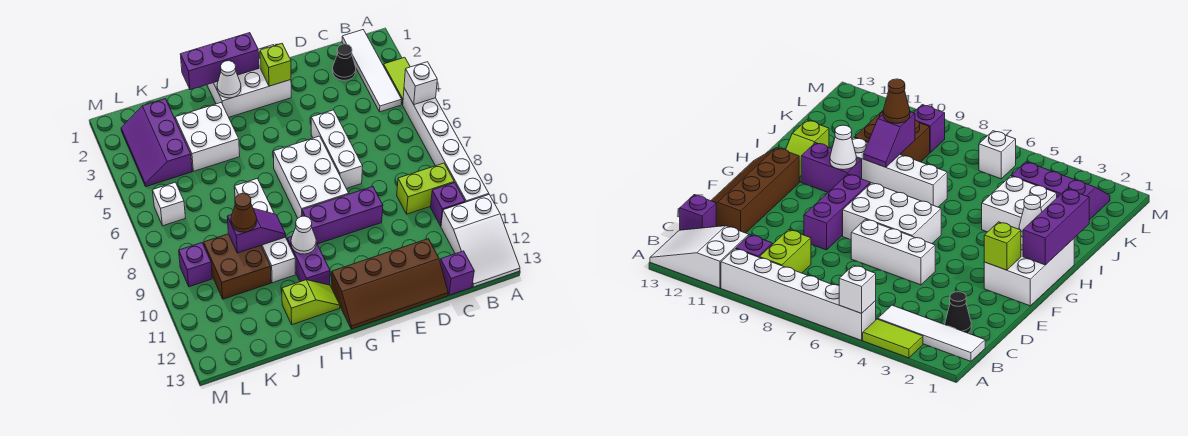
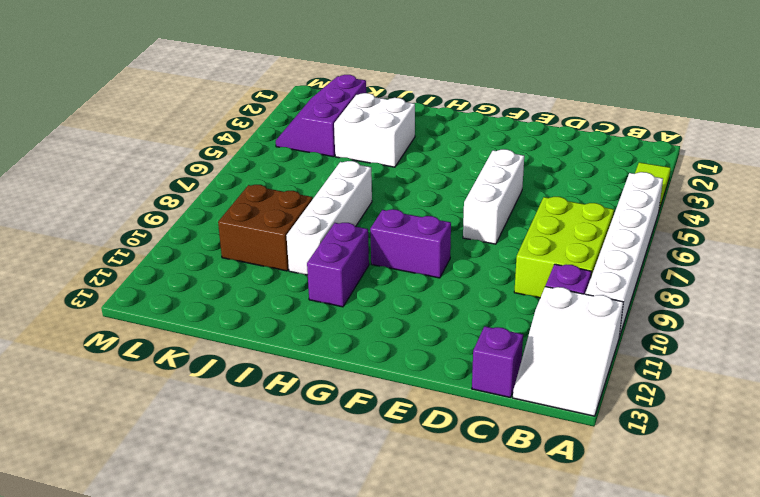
lime 2x3 brick [514,197,614,298] -> lime 1x2 brick [397,163,454,214]
purple 1x2 brick [370,209,451,278] -> purple 1x3 brick [302,187,383,244]
none -> white 1x4 tile [342,30,402,112]
none -> black 1x1 cone [333,44,356,80]
none -> brown 2x4 slope [331,239,448,329]

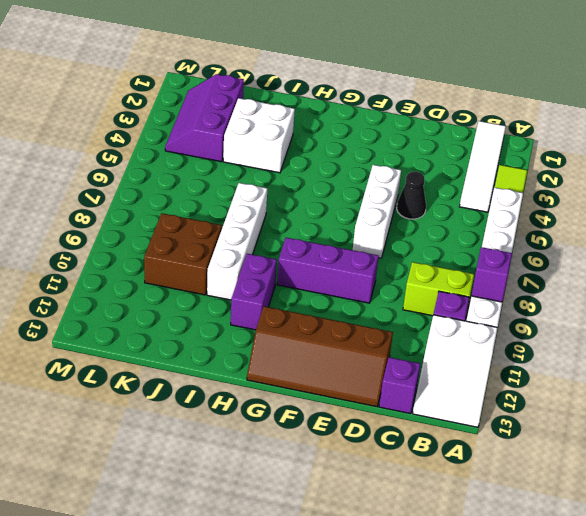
purple 1x1 brick [472,247,512,302] -> purple 1x1 brick moved to [179,243,212,287]
black 1x1 cone [397,172,426,219] -> black 1x1 cone moved to [333,44,356,80]
none -> white 2x3 brick [207,45,291,117]
none -> white 2x3 brick [273,136,349,218]
none -> lime 1x2 slope [282,280,340,325]

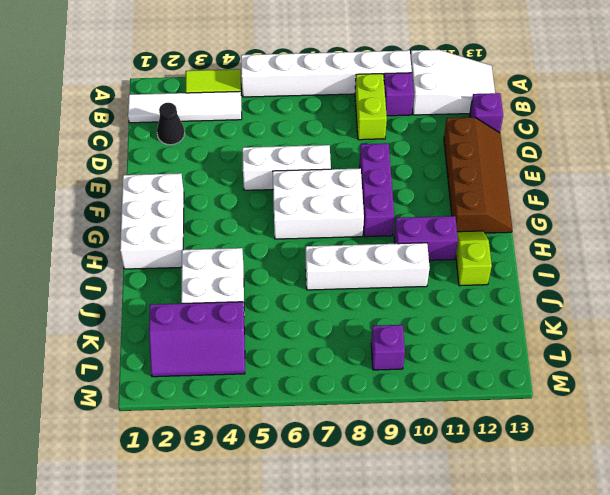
none -> brown 2x2 brick [204,234,271,299]
none -> white 1x1 brick [152,182,185,226]
none -> white 1x1 brick [404,62,437,105]

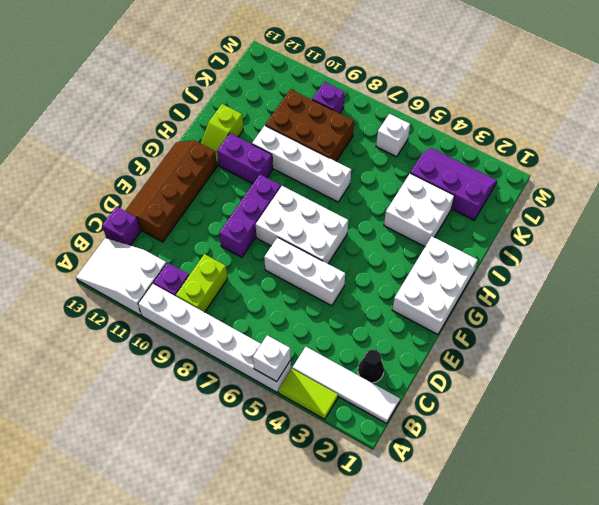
brown 2x3 brick [265,89,354,161] -> brown 2x2 brick [204,234,271,299]
none -> lime 1x1 brick [260,44,291,86]
none -> purple 1x3 brick [180,33,259,90]
none -> white 1x1 cone [217,61,241,98]

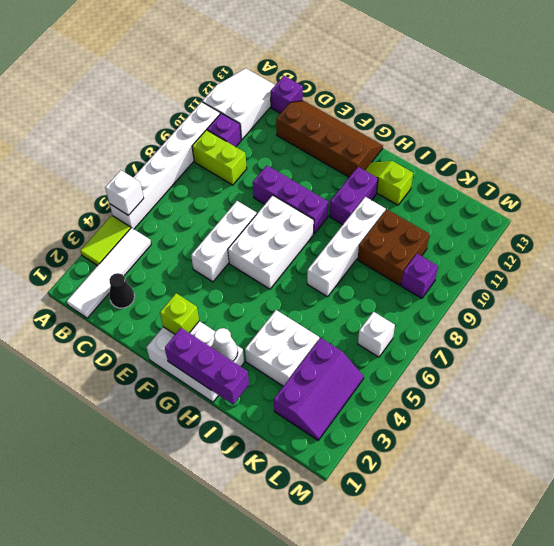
none -> white 1x1 cone [291,216,316,254]
none -> purple 1x2 slope [227,208,286,253]
none -> brown 1x1 cone [231,194,257,232]

